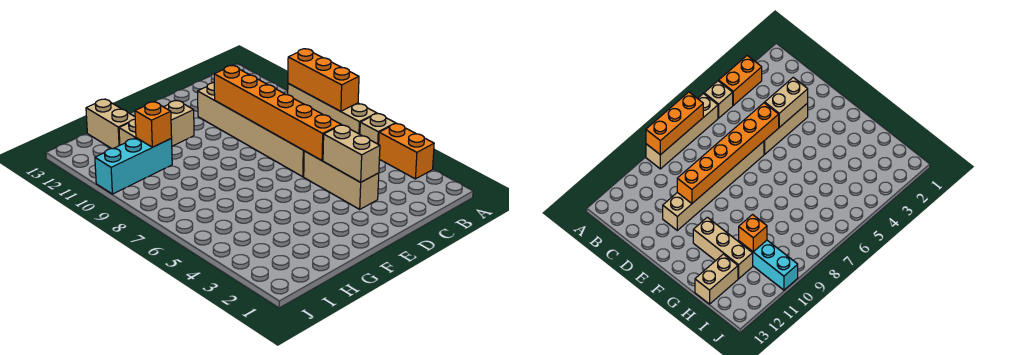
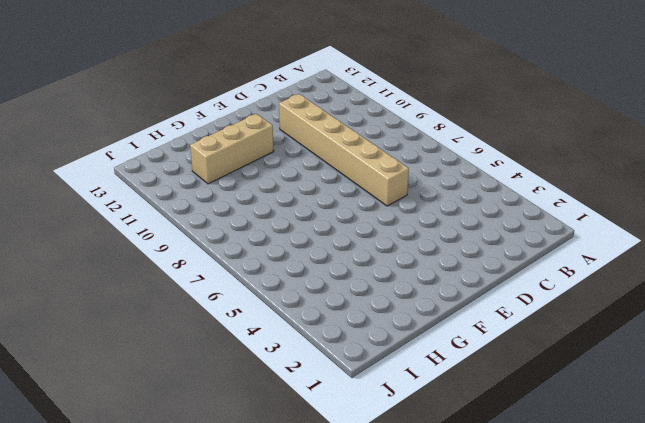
none -> orange 1x2 brick [379,123,434,179]
none -> tan 1x1 brick [360,114,396,144]
none -> tan 1x4 brick [288,84,377,134]

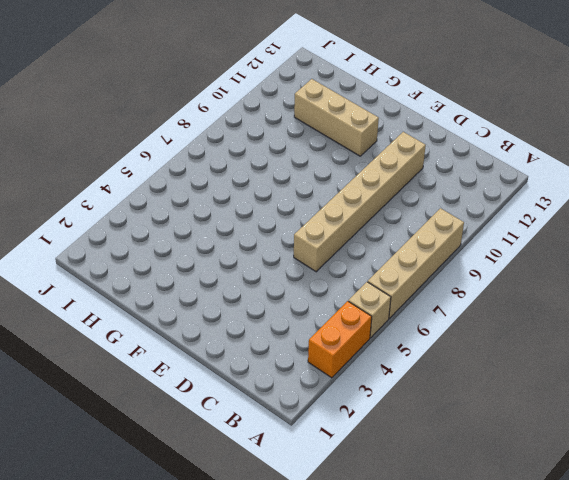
none -> tan 1x3 brick [304,151,379,209]
none -> cyan 1x3 brick [95,138,172,194]
none -> tan 1x2 brick [86,99,135,149]

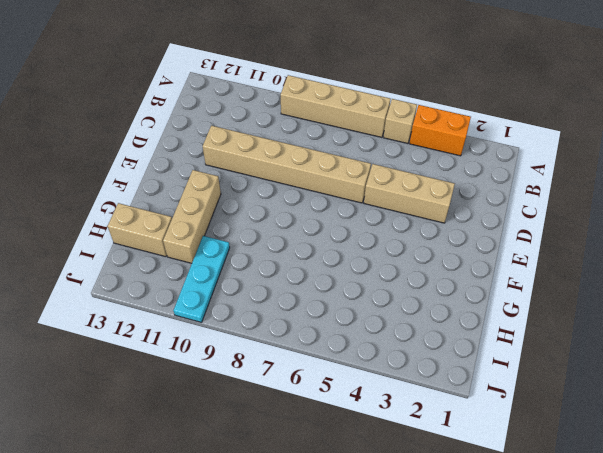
cyan 1x3 plate [173,236,230,322] -> cyan 1x3 brick [95,138,172,194]
none -> orange 1x3 brick [288,49,359,111]
none -> tan 1x2 brick [323,125,380,182]
none -> orange 1x6 brick [214,66,341,161]

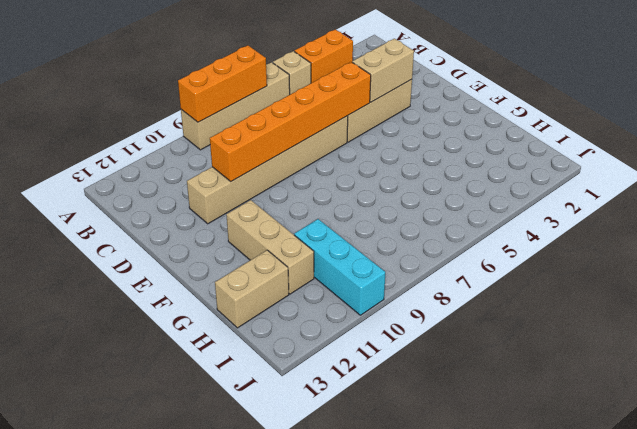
none -> orange 1x1 brick [135,102,172,147]

